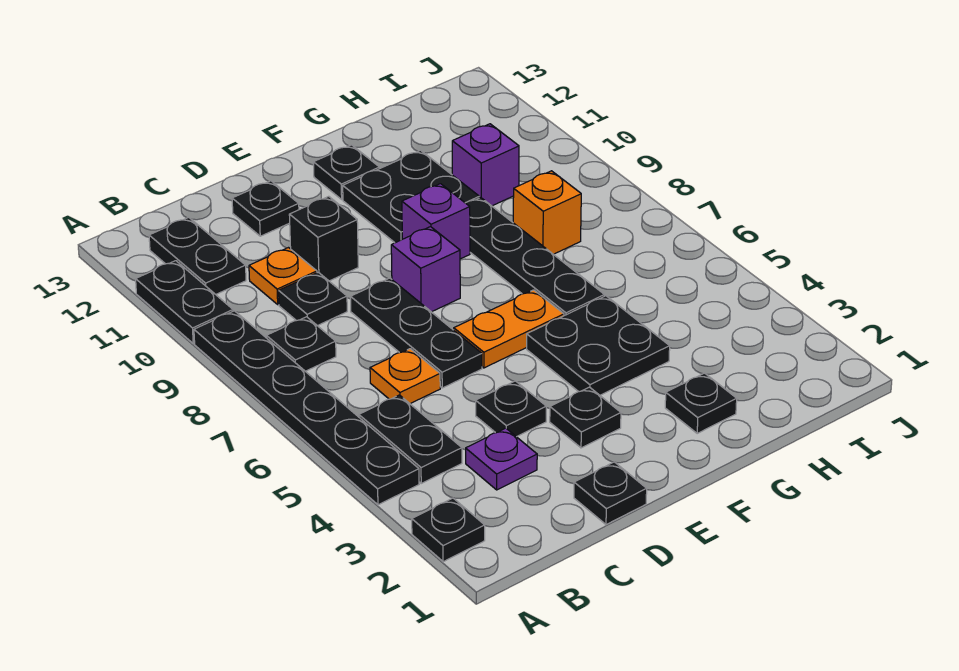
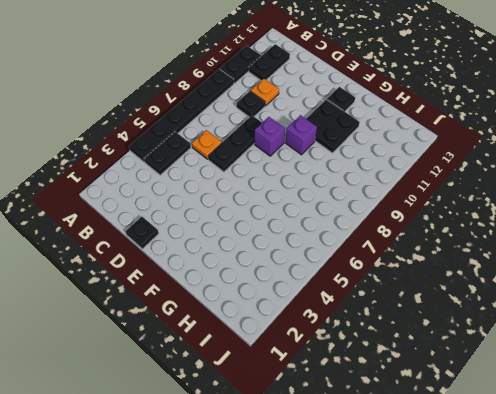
none -> black 1x1 plate [412,498,485,562]
none -> black 1x1 plate [266,317,336,371]
none -> purple 1x1 plate [466,428,537,490]

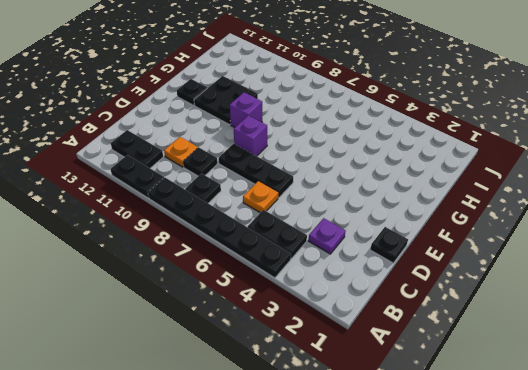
none -> black 1x1 plate [412,498,485,562]
none -> black 1x1 plate [476,381,546,437]
none -> black 1x1 brick [289,196,358,281]

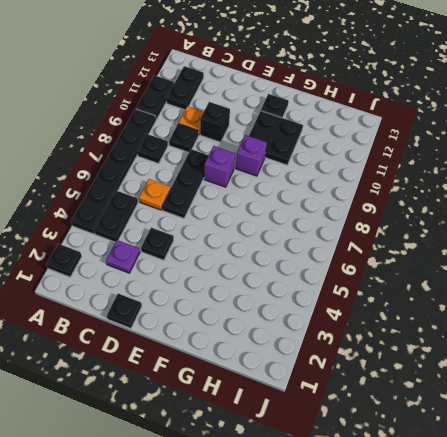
none -> black 1x1 plate [232,181,299,236]
none -> black 1x1 plate [550,387,621,448]
none -> orange 1x2 plate [454,290,564,368]

